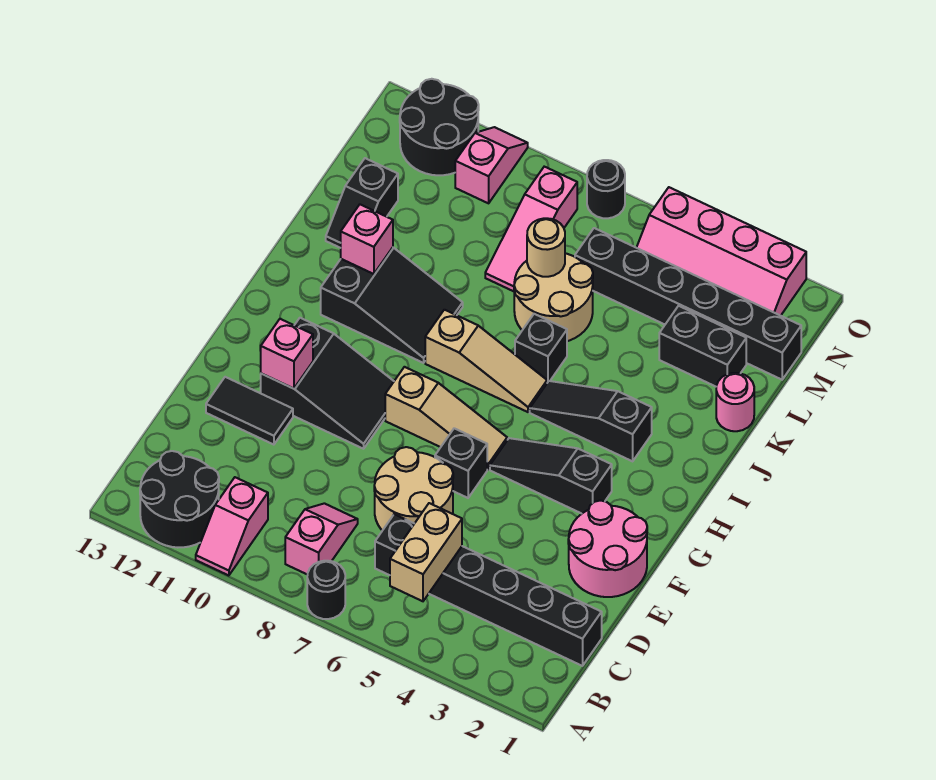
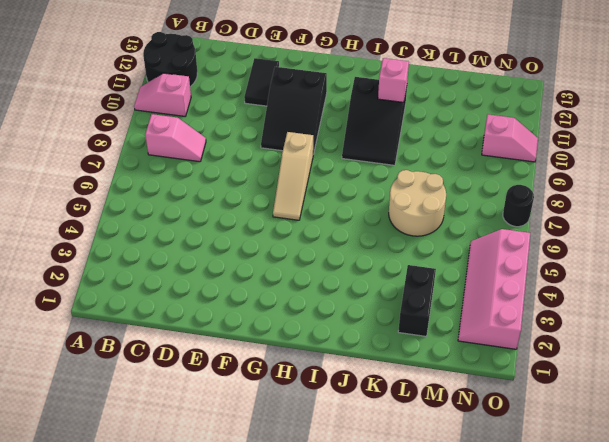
none -> black 1x1 round brick [307,561,345,619]
none -> black 1x6 brick [375,514,602,666]
none -> tan 2x2 round brick [374,447,453,530]
none -> pink 2x2 round brick [568,501,647,597]

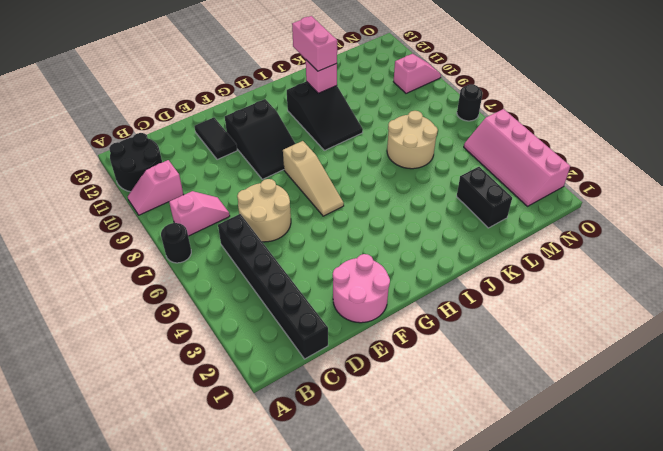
pink 1x2 brick [292,16,337,71] -> none
none -> black 1x1 brick [435,428,487,498]
none -> black 1x3 slope [490,438,612,514]
none -> black 1x3 slope [530,381,652,461]
none -> tan 1x3 slope [425,310,547,412]

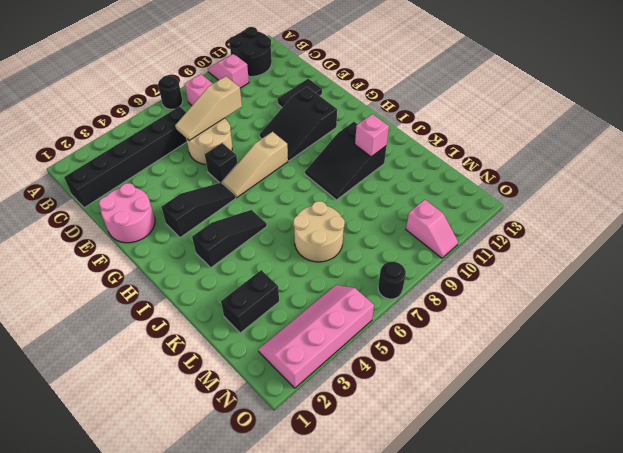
tan 1x3 slope [175,76,242,141] -> tan 1x3 slope moved to [425,310,547,412]
none -> black 1x1 brick [515,314,567,383]
none -> pink 1x1 round brick [716,373,754,431]
none -> black 1x2 slope [326,158,398,248]
none -> pink 1x3 slope [485,167,577,291]

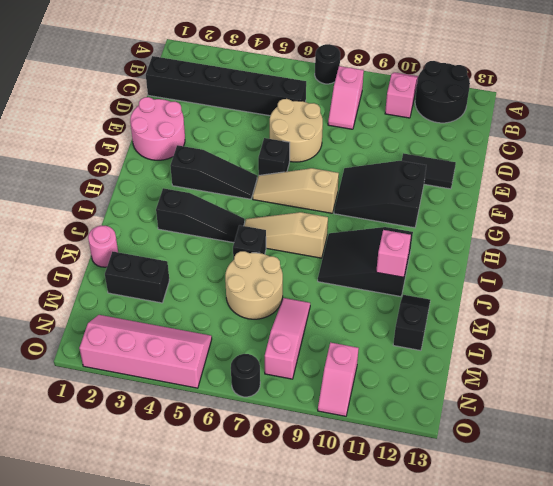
none -> black 1x6 brick [575,228,801,380]
none -> black 2x2 round brick [400,79,479,175]
none -> tan 1x2 brick [390,503,462,601]
none -> pink 1x1 brick [261,319,313,389]

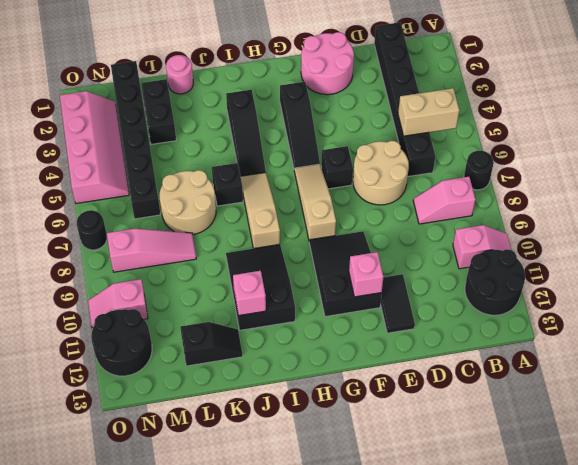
none -> tan 1x1 round brick [527,218,565,277]

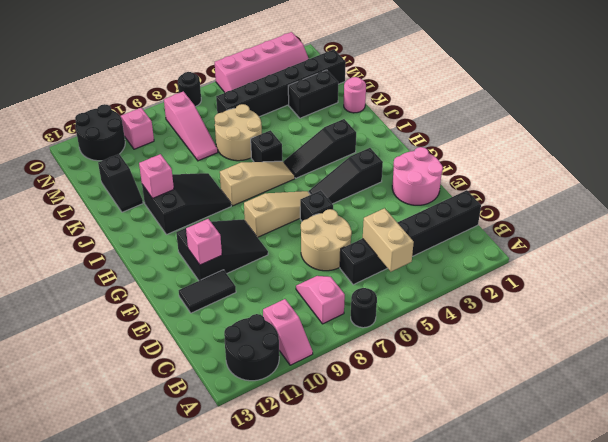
none -> tan 1x1 round brick [527,218,565,277]

